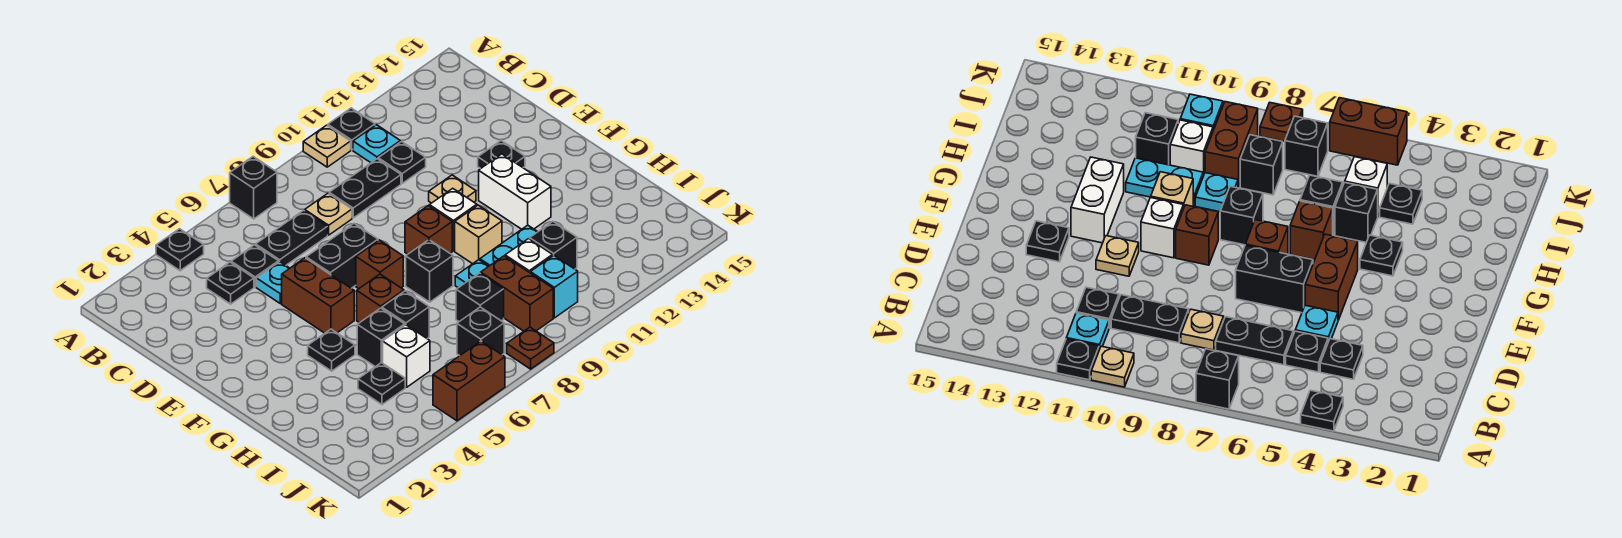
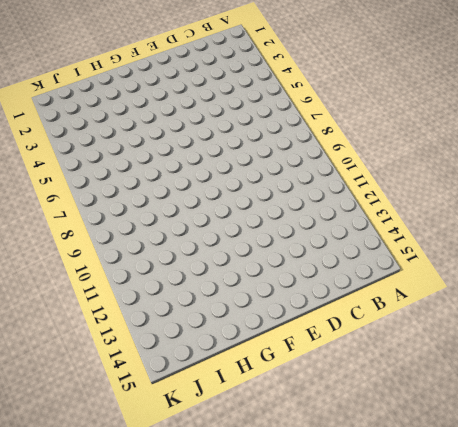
none -> black 1x1 plate [156,229,204,271]
none -> black 1x1 brick [230,157,277,219]
none -> tan 1x1 plate [303,125,351,167]
none -> black 1x1 plate [328,108,375,150]

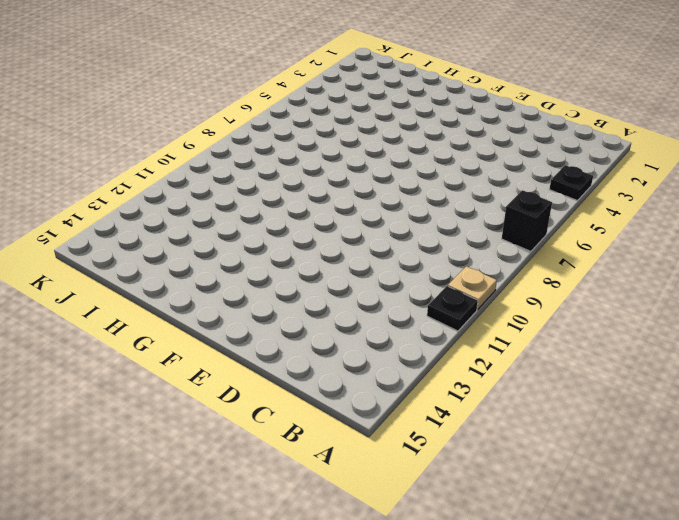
none -> cyan 1x1 plate [353,125,400,163]
none -> black 1x1 plate [207,262,254,304]
none -> black 1x1 plate [231,245,279,287]
none -> black 1x2 plate [256,211,328,265]

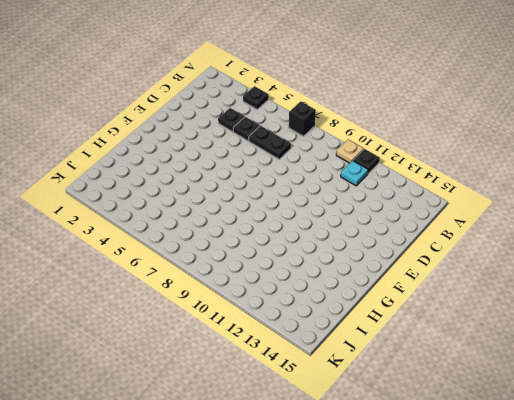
none -> tan 1x1 plate [305,193,352,235]
none -> black 1x2 plate [329,159,401,218]
none -> black 1x1 plate [378,142,426,183]
none -> cyan 1x1 plate [256,262,290,304]

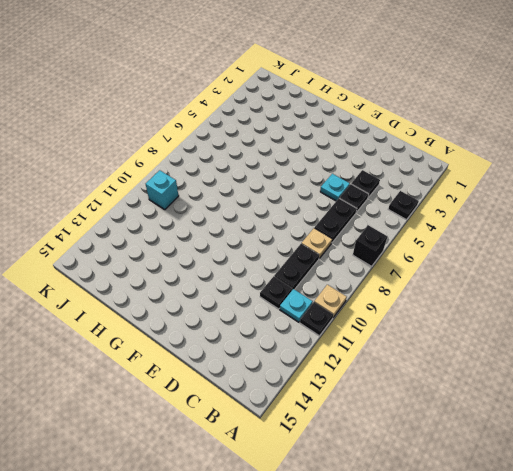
none -> brown 1x2 brick [282,258,354,333]
none -> black 1x2 brick [306,224,378,288]
none -> tan 1x1 plate [429,175,476,203]
none -> black 1x1 plate [478,141,525,169]

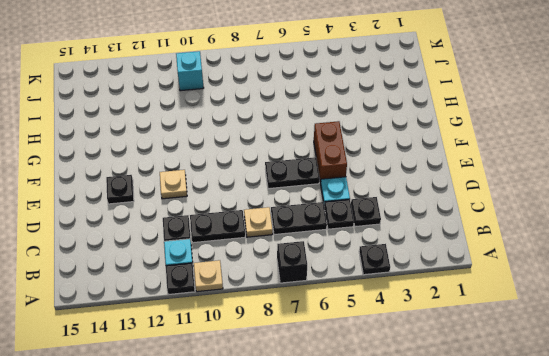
black 1x2 plate [265,157,320,189] -> black 1x2 brick [306,224,378,288]
none -> brown 1x1 brick [356,240,403,289]
none -> brown 1x1 brick [405,206,452,254]
none -> white 1x1 brick [429,188,477,251]
none -> white 1x2 brick [479,154,551,229]

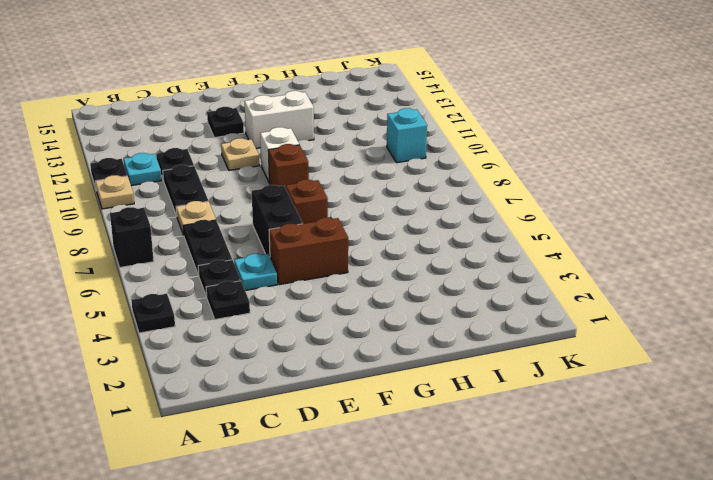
none -> black 1x1 plate [308,329,355,371]
none -> brown 1x1 brick [357,274,404,323]
none -> black 1x1 brick [406,240,453,302]
none -> tan 1x1 brick [455,205,502,264]

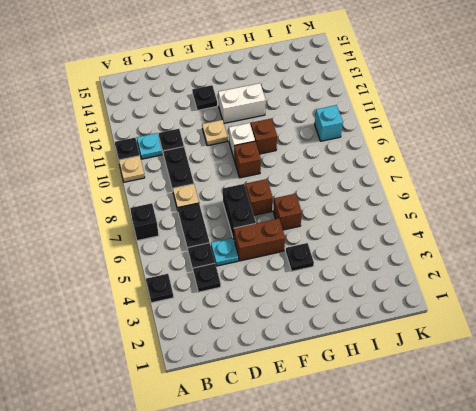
brown 1x1 brick [251,119,277,154] -> tan 1x1 brick [455,205,502,264]
none -> black 1x1 brick [406,240,453,302]
none -> black 1x1 brick [357,308,405,367]
none -> black 1x1 brick [382,291,429,338]
none -> cyan 1x1 plate [455,260,489,288]

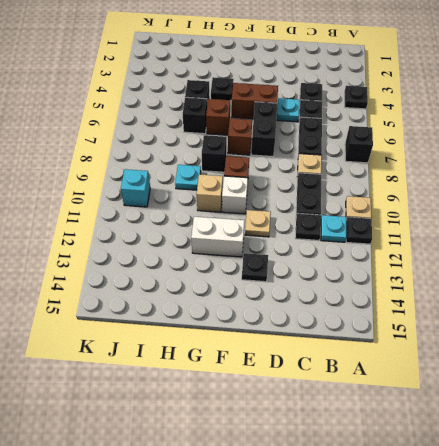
none -> cyan 1x2 plate [480,225,537,266]
none -> black 1x1 plate [358,363,405,405]
none -> white 1x1 brick [383,325,430,387]
none -> black 1x1 brick [456,273,504,322]

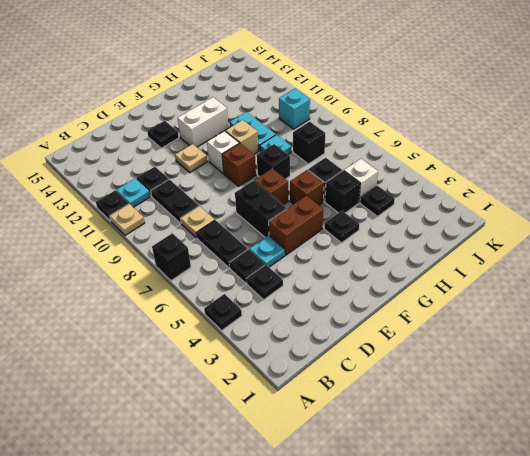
none -> brown 1x2 brick [481,256,553,331]
none -> white 1x1 brick [505,239,553,273]
none -> black 1x1 brick [530,222,577,269]
none -> black 1x1 brick [457,307,504,356]

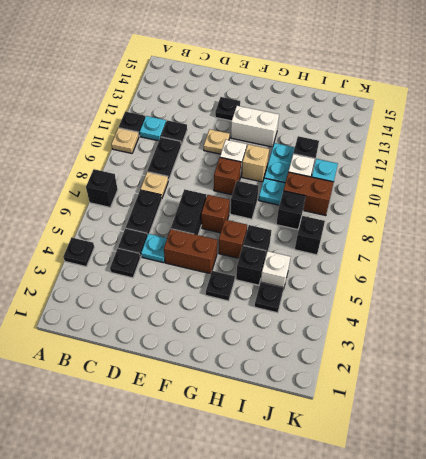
none -> brown 1x2 brick [433,341,505,421]
none -> brown 1x1 plate [507,327,554,369]

